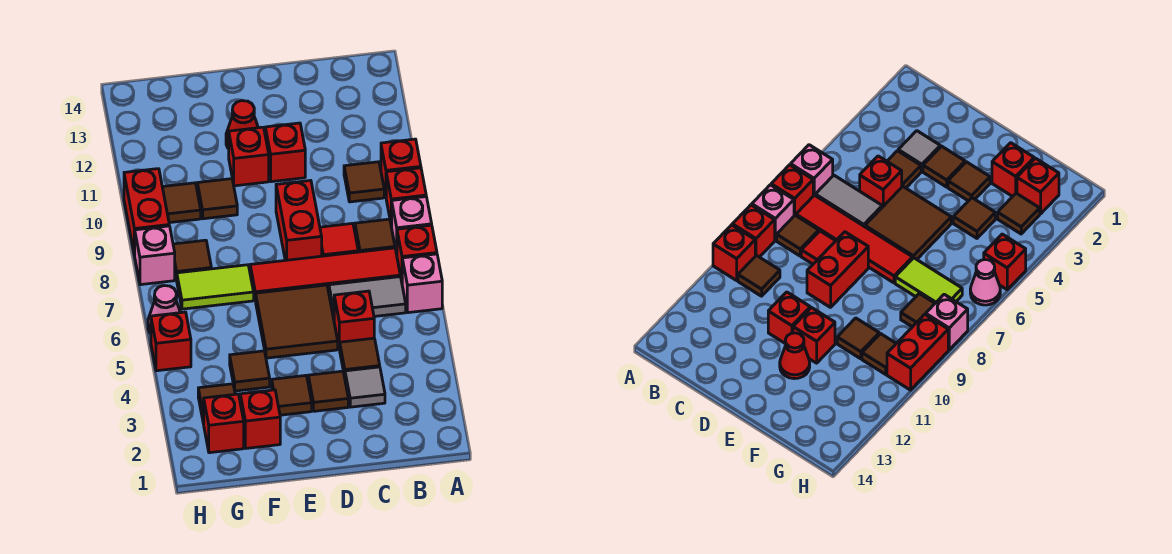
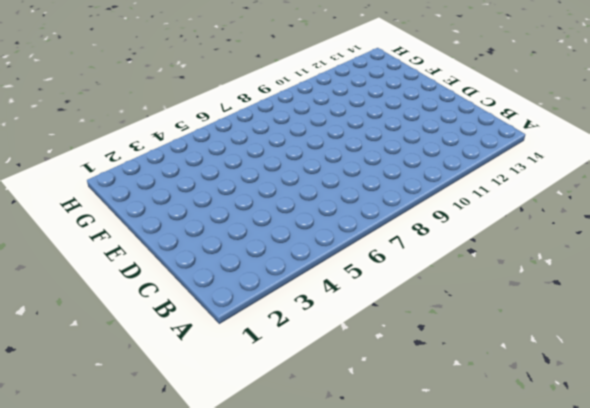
none -> pink 1x1 brick [402,254,442,313]
none -> red 1x1 brick [397,225,437,281]
none -> pink 1x1 brick [391,197,432,254]
none -> red 1x1 brick [386,168,426,226]

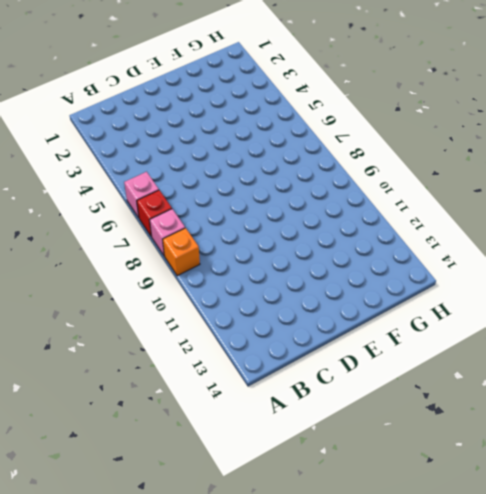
orange 1x1 brick [163,228,200,276] -> red 1x1 brick [386,168,426,226]
none -> red 1x1 brick [381,139,421,195]
none -> grey 1x2 tile [329,277,406,318]
none -> red 1x4 tile [250,248,400,300]
none -> brown 1x1 tile [355,219,395,252]

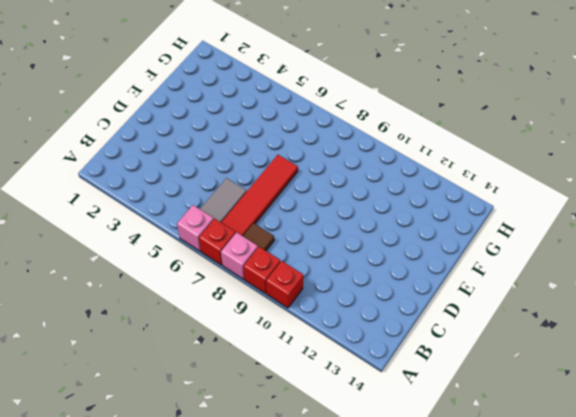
none -> brown 1x1 tile [344,162,384,202]
none -> grey 1x1 tile [345,367,385,407]
none -> brown 1x1 tile [340,338,380,377]
none -> red 1x1 brick [334,291,374,349]

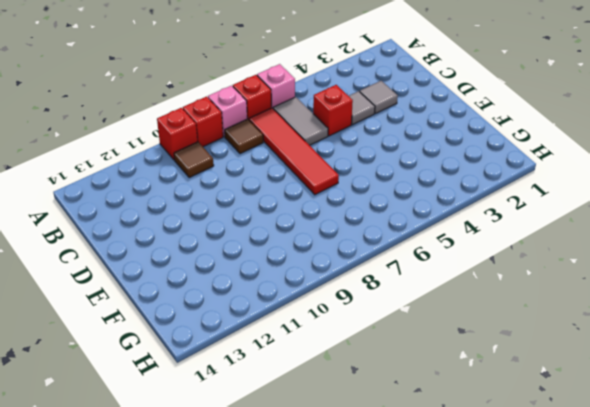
grey 1x1 tile [349,91,375,125] -> brown 1x1 tile [340,338,380,377]
none -> red 1x1 tile [320,223,358,256]
none -> brown 1x1 tile [308,371,348,411]
none -> brown 2x2 tile [256,285,338,358]
none -> red 1x2 brick [276,180,322,260]

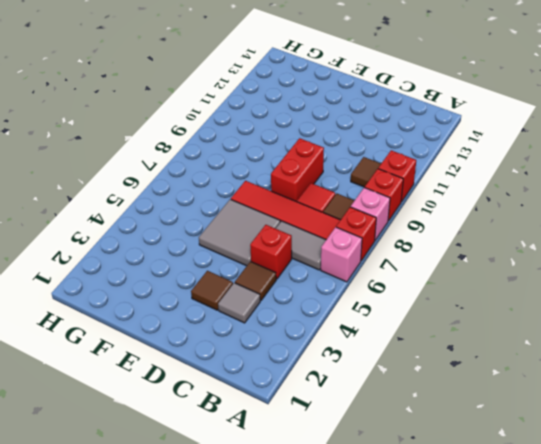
grey 2x2 tile [199,199,280,266] -> brown 2x2 tile [256,285,338,358]
none -> red 1x1 brick [265,123,305,182]
none -> brown 1x1 tile [272,375,312,415]
none -> red 1x1 brick [229,127,269,186]
none -> red 1x1 cone [226,101,258,149]

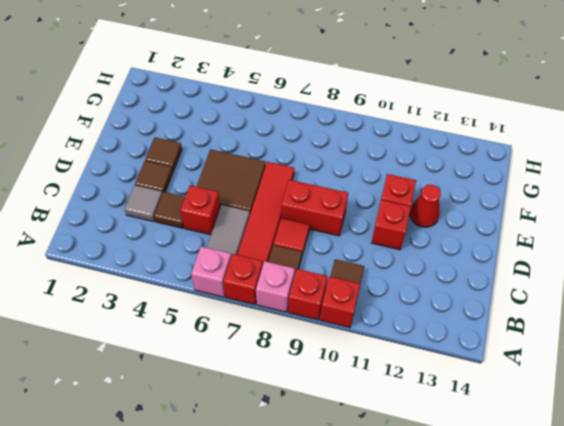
none -> red 1x1 brick [240,390,280,448]
none -> brown 1x1 tile [230,351,270,391]
none -> lime 1x2 tile [177,265,254,309]
none -> brown 1x1 tile [197,179,237,219]

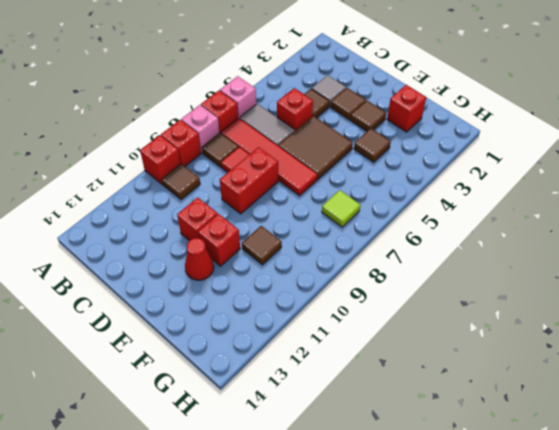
lime 1x1 tile [322,190,360,227] -> lime 1x2 tile [177,265,254,309]
none -> red 1x1 brick [204,394,244,453]
none -> brown 1x1 tile [198,384,235,424]
none -> brown 1x1 tile [173,240,211,280]
none -> brown 1x1 tile [162,183,201,223]

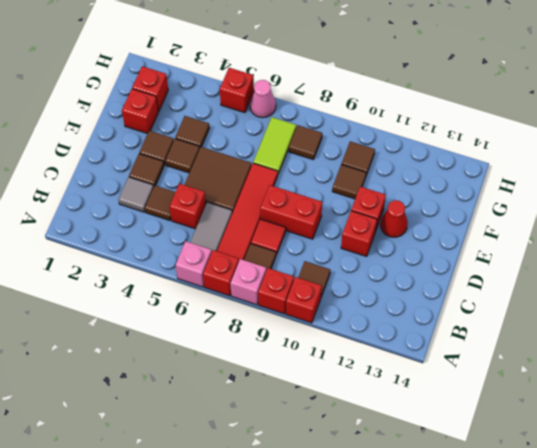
brown 1x1 tile [165,139,200,173] -> brown 1x1 tile moved to [198,384,235,424]
none -> pink 1x1 brick [135,226,175,285]
none -> red 1x2 brick [124,169,169,256]

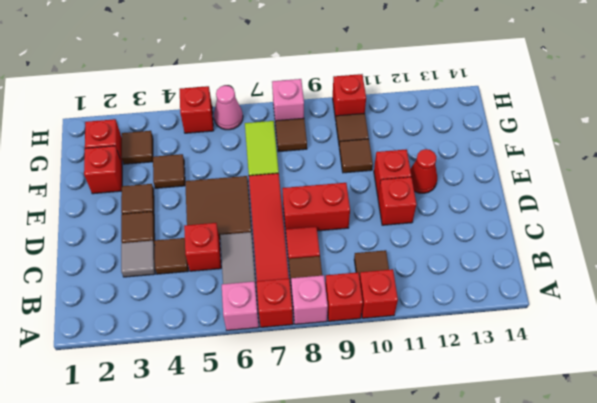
red 1x1 brick [333,74,366,120] -> red 1x2 brick [124,169,169,256]

